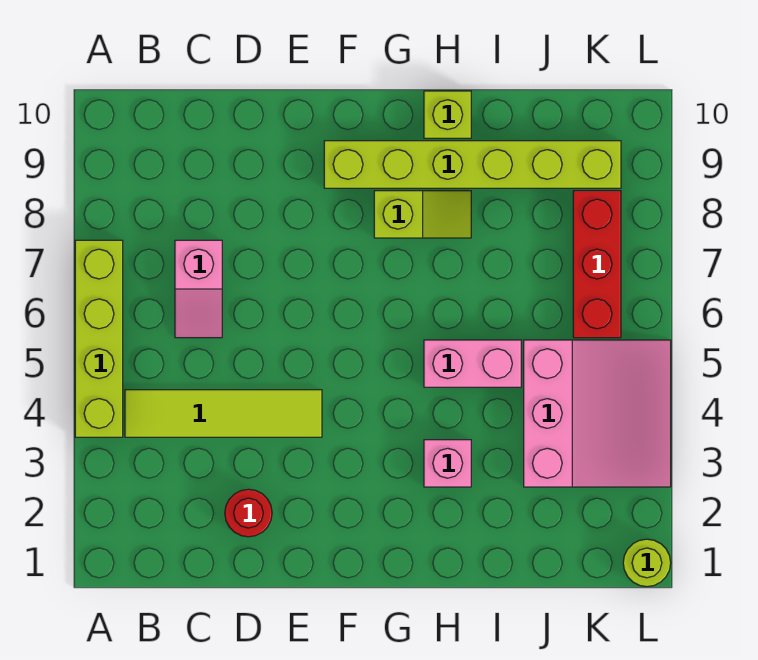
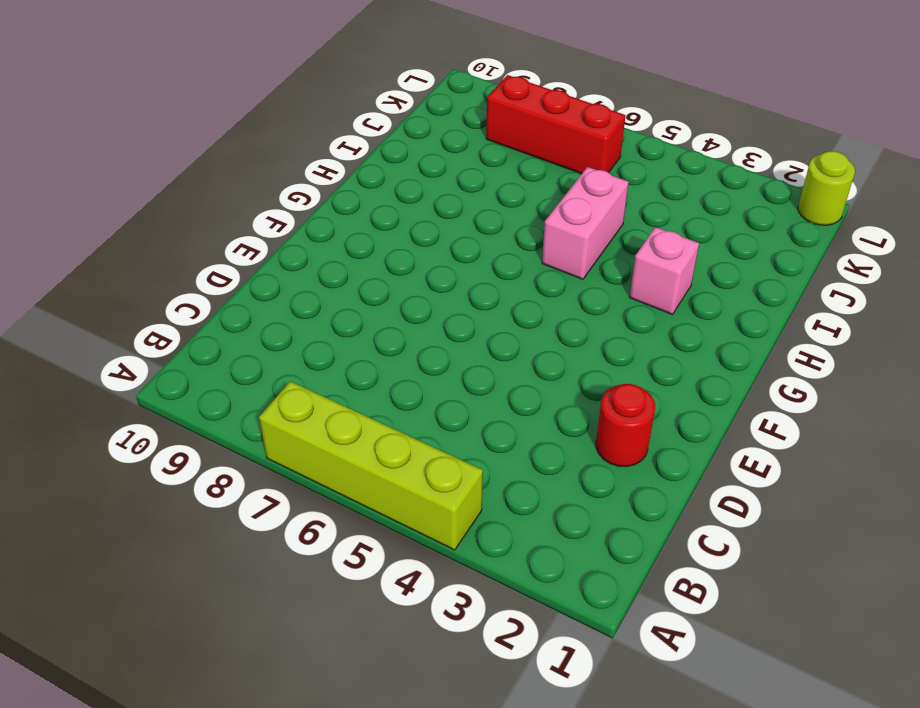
none -> lime 1x4 tile [125,390,322,437]
none -> pink 1x2 slope [175,240,222,338]
none -> lime 1x6 brick [324,141,621,188]

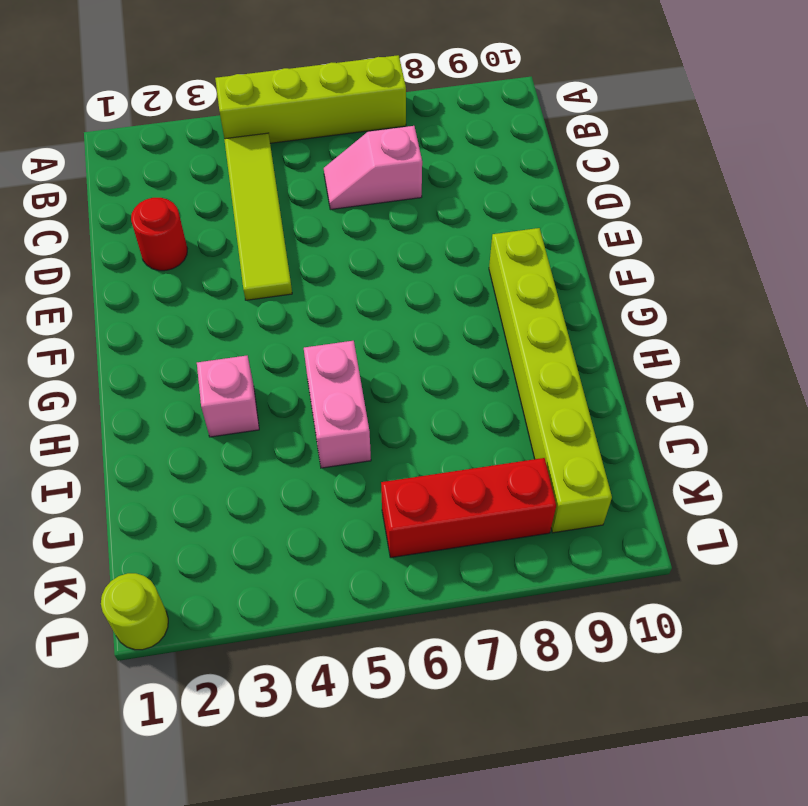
none -> lime 1x2 slope [374,191,471,238]
none -> lime 1x1 brick [424,91,471,138]
none -> pink 3x3 slope [524,340,671,487]

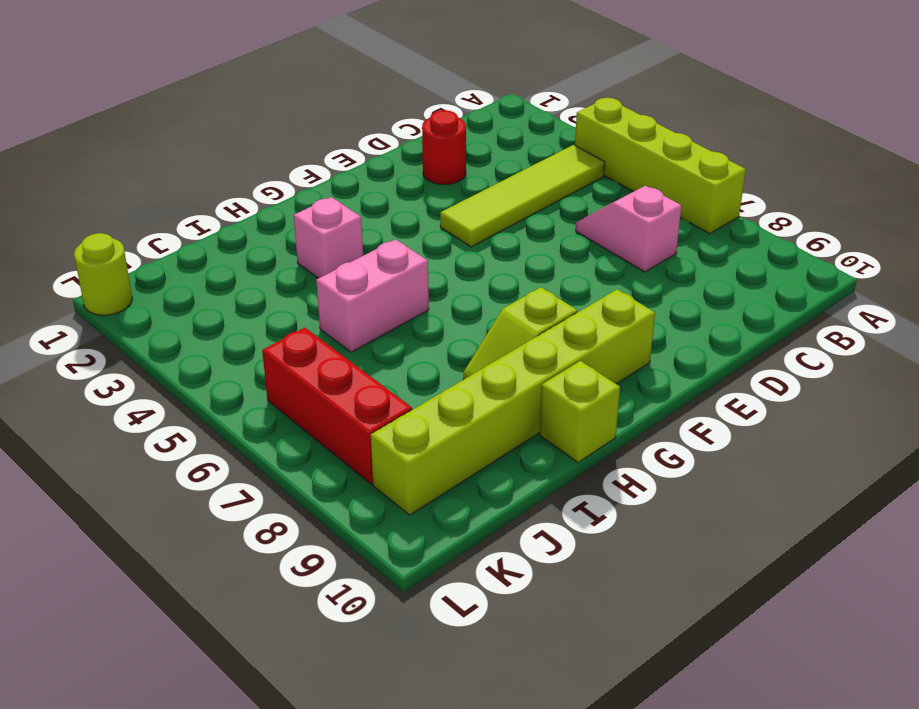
none -> pink 3x3 slope [524,340,671,487]

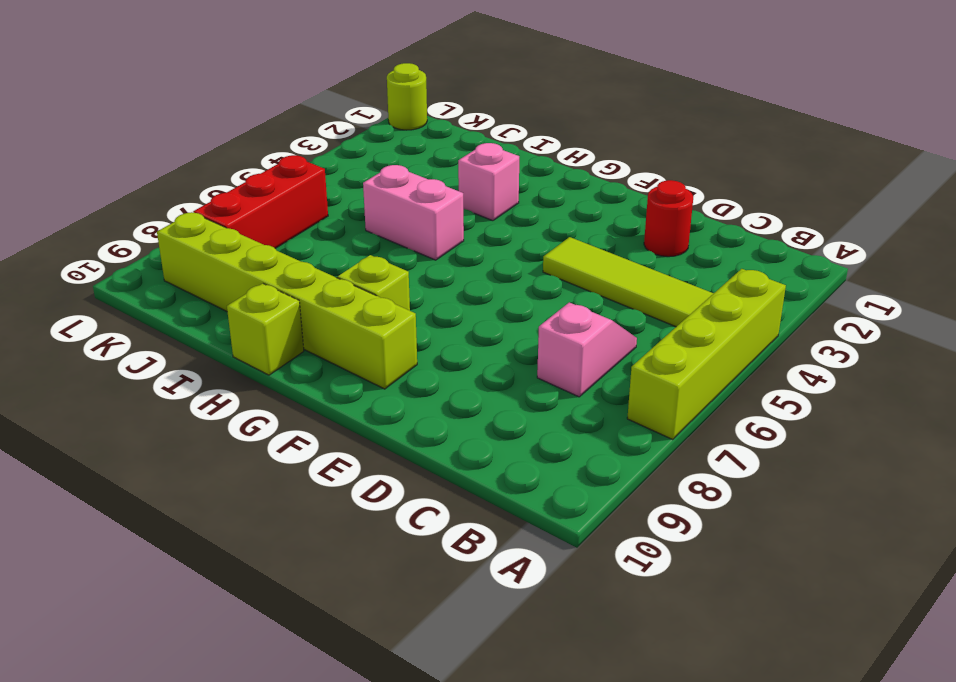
none -> pink 3x3 slope [524,340,671,487]

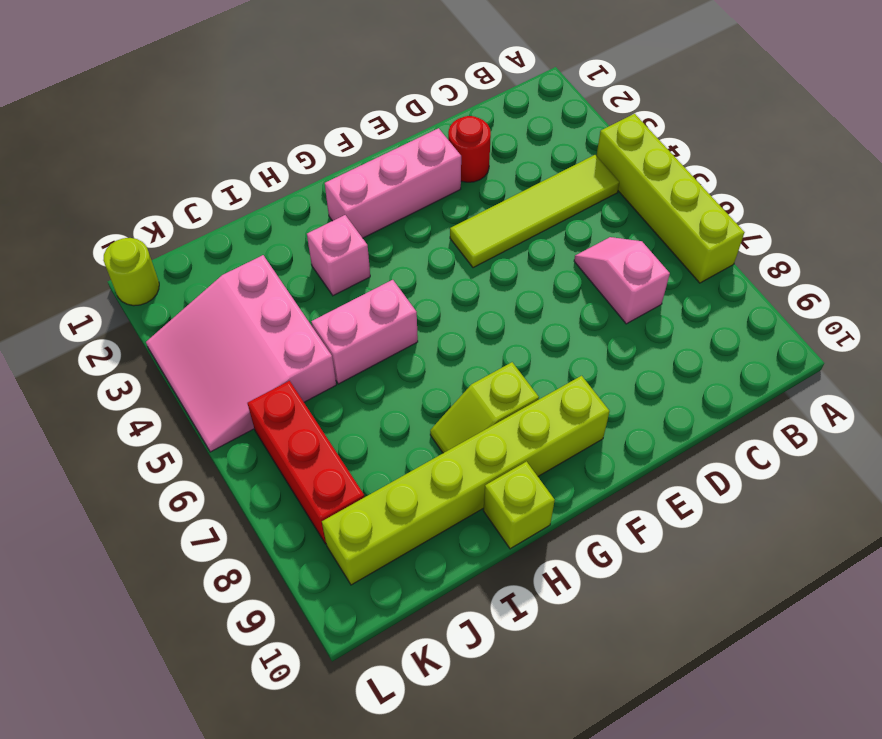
pink 1x3 brick [325,128,461,238] -> none

